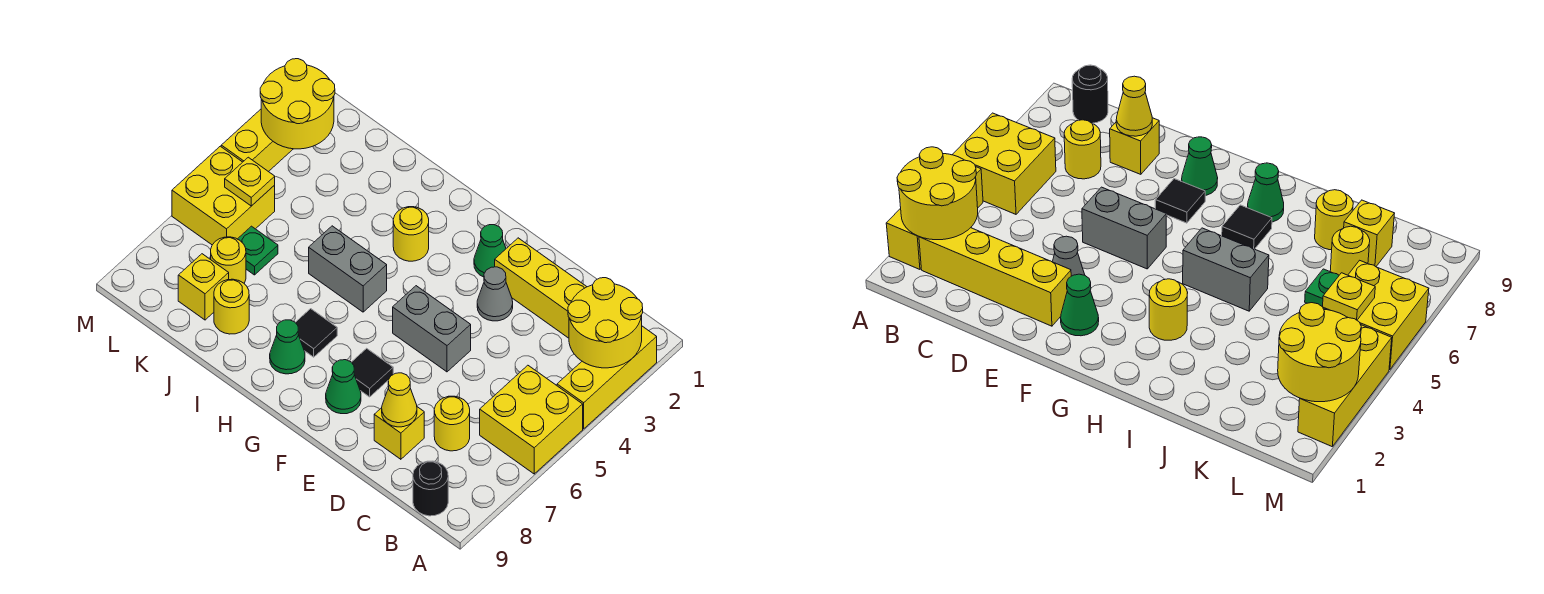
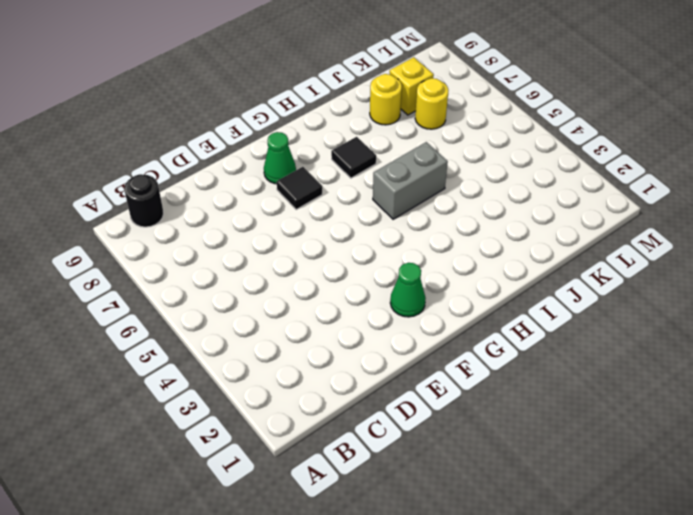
none -> yellow 1x3 brick [557,326,657,429]
none -> yellow 2x2 brick [480,365,583,474]
none -> yellow 1x4 brick [495,238,587,338]

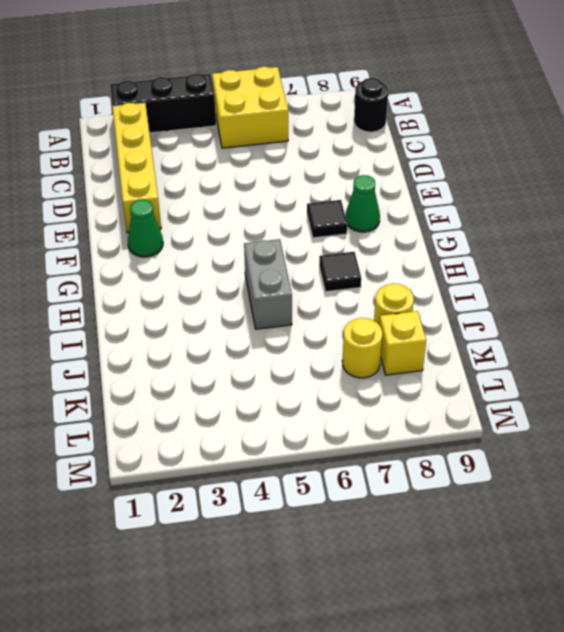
black 1x3 brick [110,74,216,133] -> yellow 1x3 brick [557,326,657,429]
none -> yellow 1x1 round brick [434,396,470,451]
none -> yellow 1x1 brick [374,407,424,459]
none -> grey 1x1 cone [477,267,513,321]

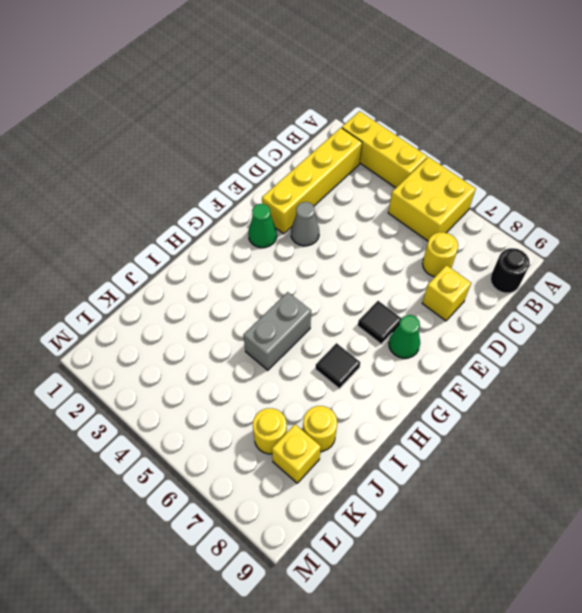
none -> grey 1x2 brick [393,286,471,372]
none -> yellow 1x1 round brick [393,207,429,261]
none -> green 1x1 cone [270,320,305,374]

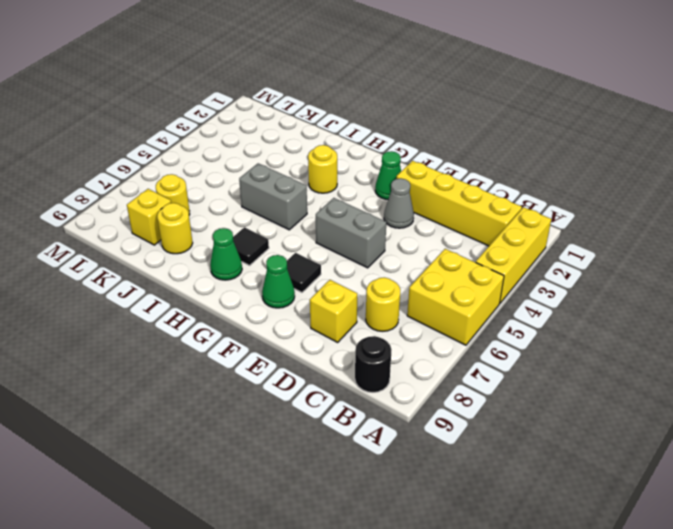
none -> green 1x1 plate [238,226,278,275]
none -> yellow 2x2 brick [172,146,275,245]
none -> yellow 1x3 brick [221,109,293,172]

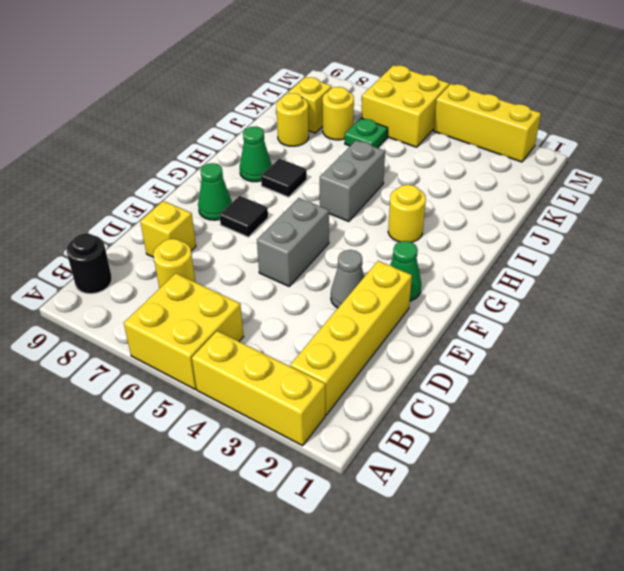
none -> yellow 2x2 round brick [568,278,643,368]
none -> yellow 1x1 cone [382,373,417,427]
none -> yellow 2x2 round brick [260,59,335,149]

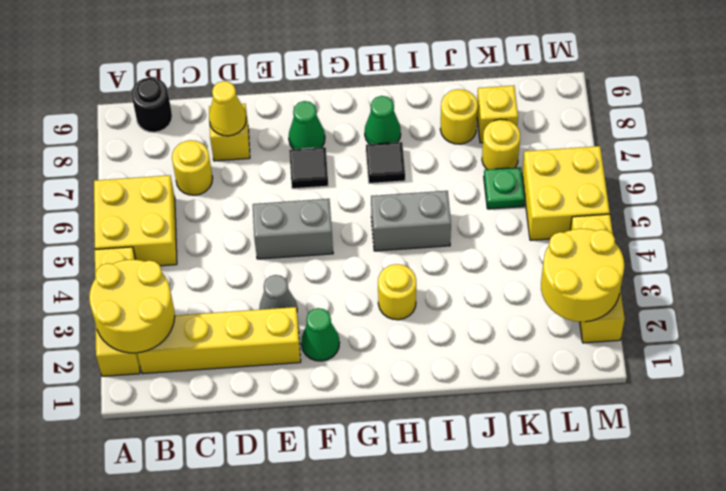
none -> yellow 1x1 plate [225,157,275,206]

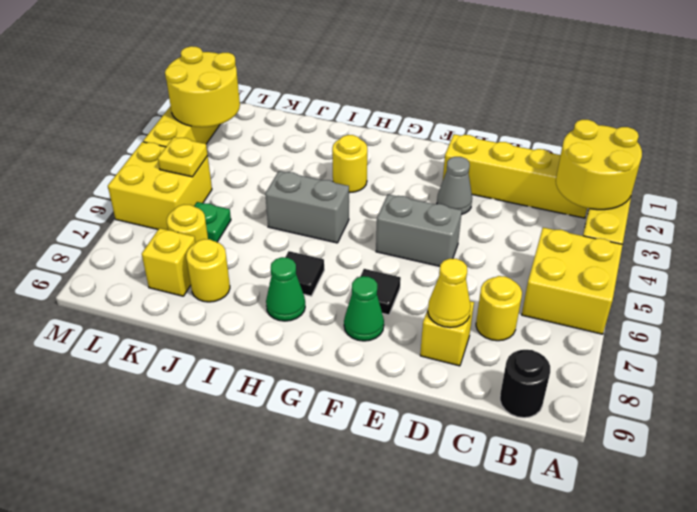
none -> green 1x1 cone [474,225,506,277]

